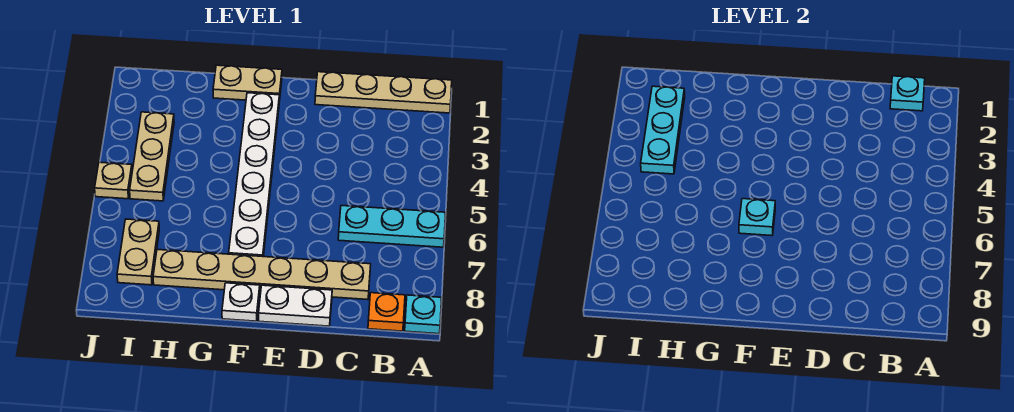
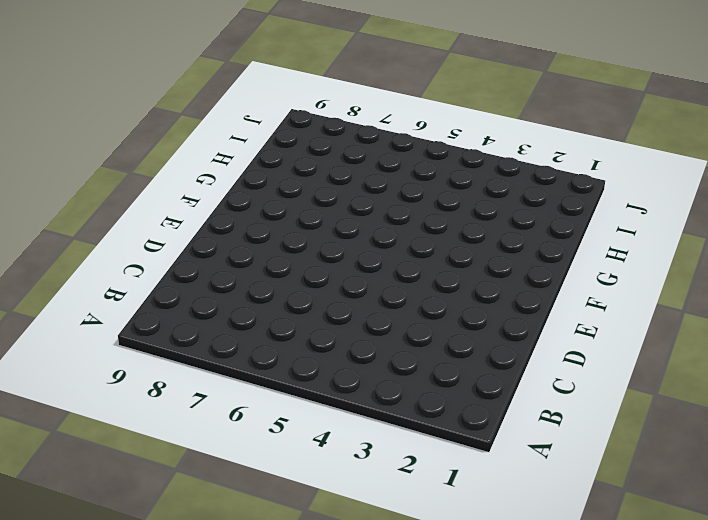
none -> tan 1x4 plate [315,72,452,113]
none -> cyan 1x3 plate [338,206,445,247]
none -> cyan 1x1 plate [405,295,442,334]

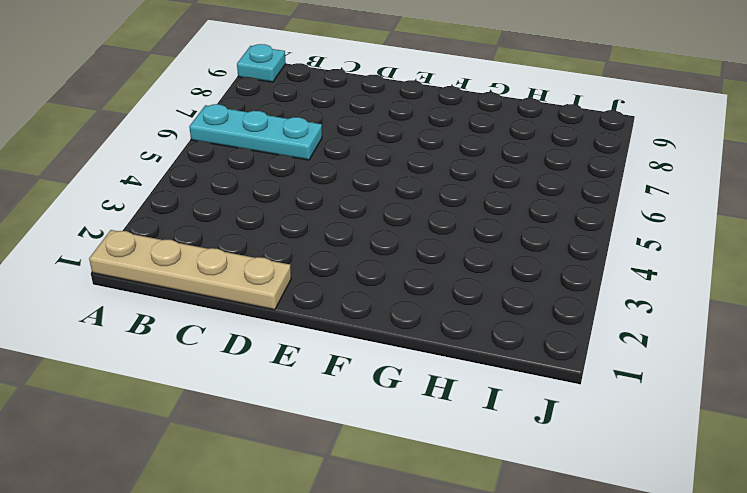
none -> orange 1x1 plate [368,293,405,331]
none -> tan 1x6 plate [153,250,371,300]
none -> white 1x2 plate [259,285,332,326]

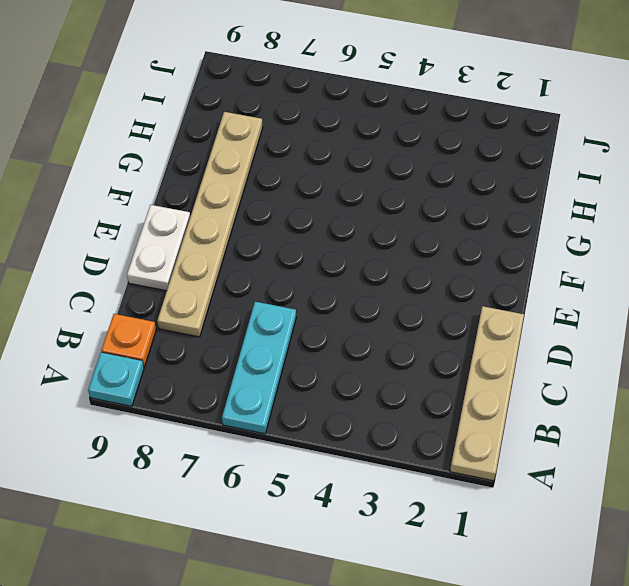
none -> tan 1x2 plate [213,65,282,102]
none -> white 1x6 plate [229,93,279,257]
none -> white 1x1 plate [222,283,260,321]

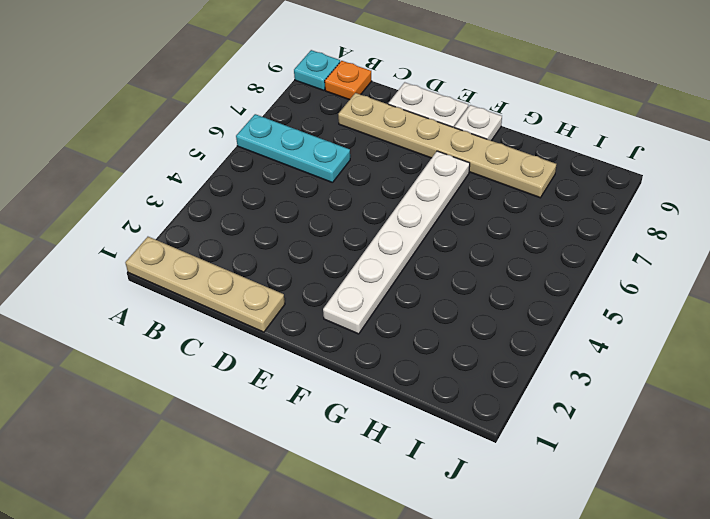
none -> tan 1x2 plate [213,65,282,102]
none -> tan 1x3 plate [130,112,174,201]
none -> tan 1x2 plate [117,219,159,285]

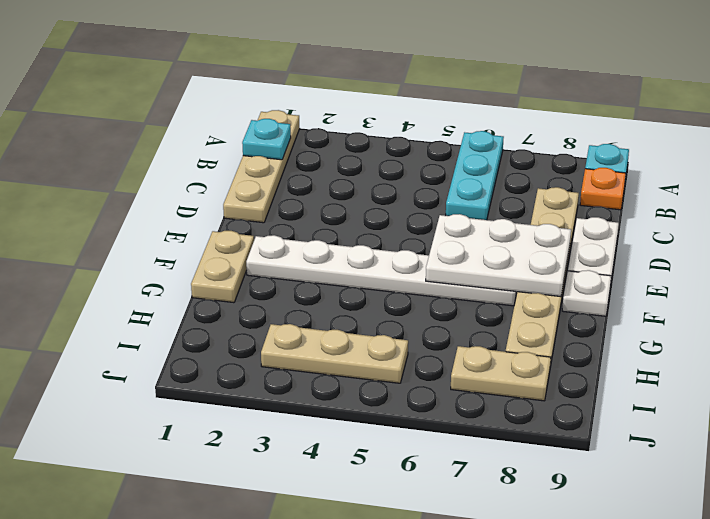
white 2x3 plate [426,214,571,297] -> cyan 1x1 plate [739,199,775,236]
none -> tan 1x1 plate [95,162,132,199]
none -> cyan 1x3 plate [641,86,685,174]

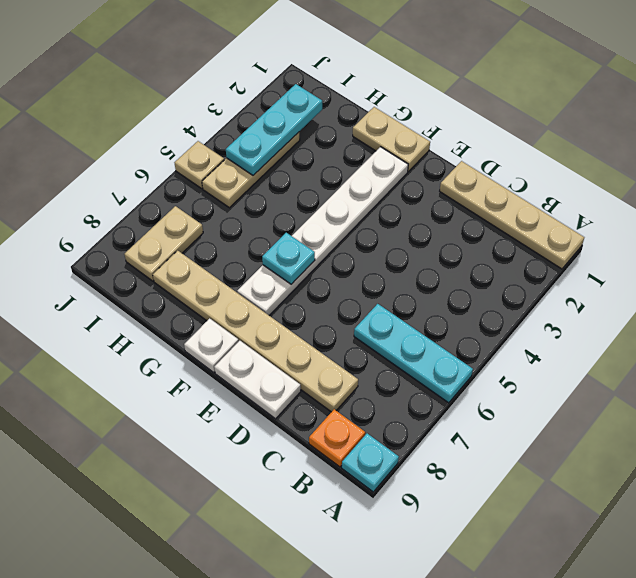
none -> cyan 1x1 plate [890,76,925,111]

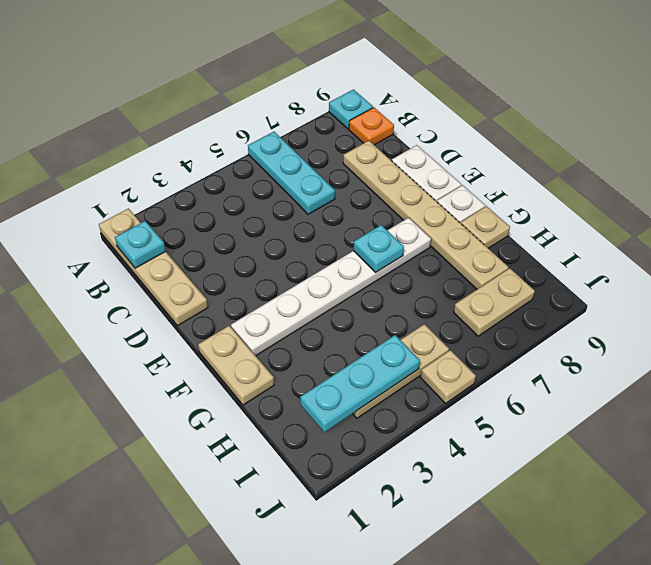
tan 1x1 plate [461,206,510,248] -> none

